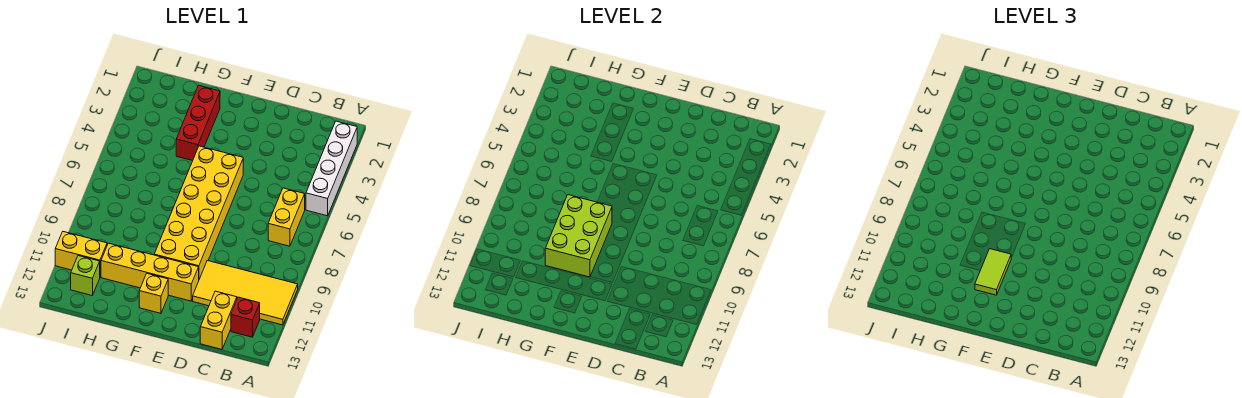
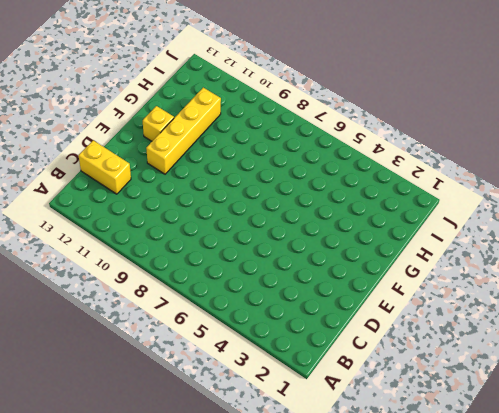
none -> white 1x4 brick [306,121,357,216]
none -> yellow 2x4 tile [193,261,298,325]
none -> yellow 1x2 brick [268,188,305,246]

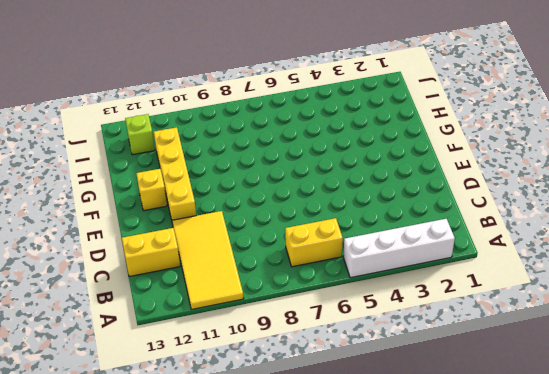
none -> red 1x1 brick [231,297,260,337]
none -> yellow 2x6 brick [154,146,243,279]
none -> red 1x3 brick [176,86,220,161]

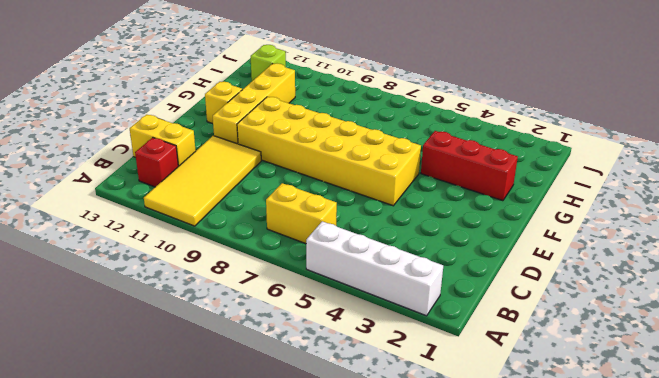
none -> yellow 1x2 brick [55,232,107,276]
none -> lime 2x3 brick [545,195,612,277]
none -> lime 1x2 tile [975,249,1011,295]

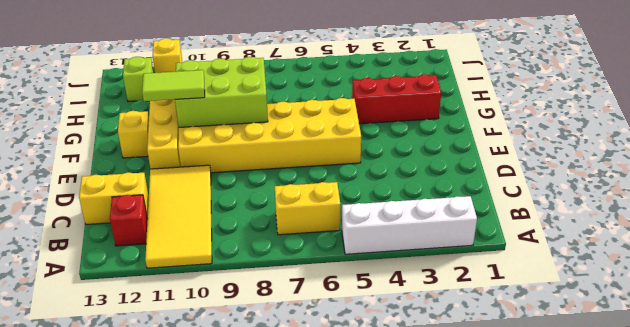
yellow 1x1 brick [153,38,182,73] -> yellow 1x2 brick [55,232,107,276]

